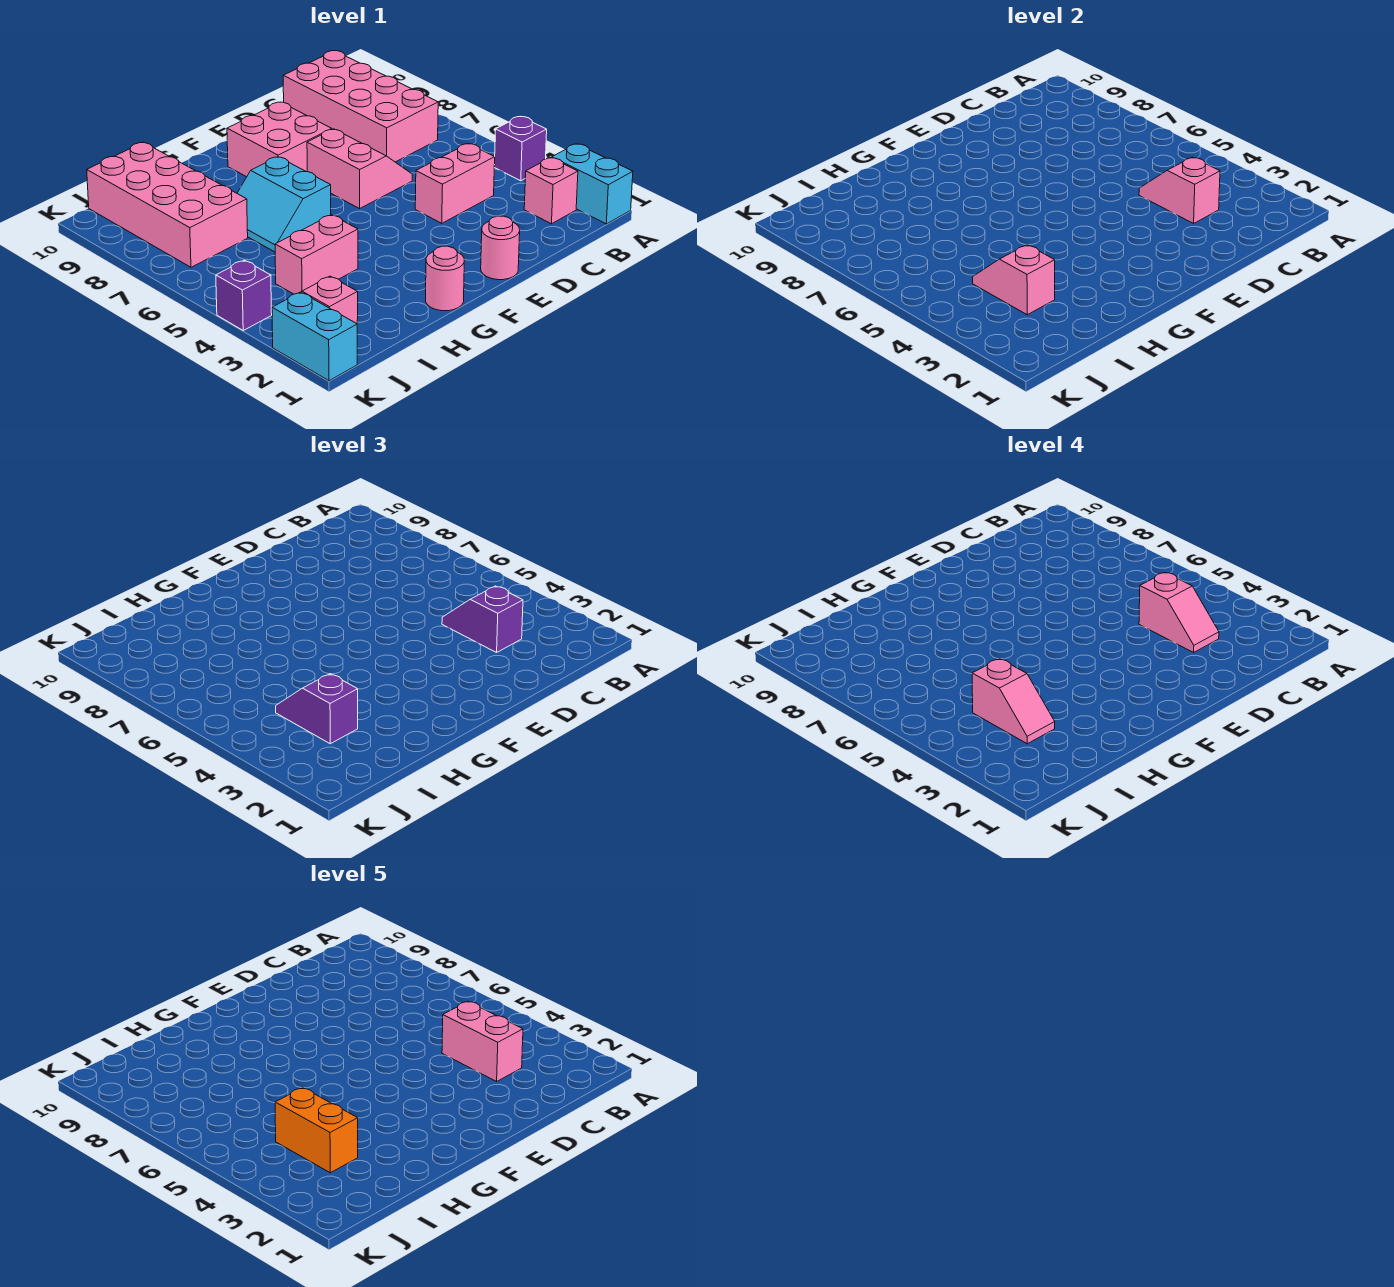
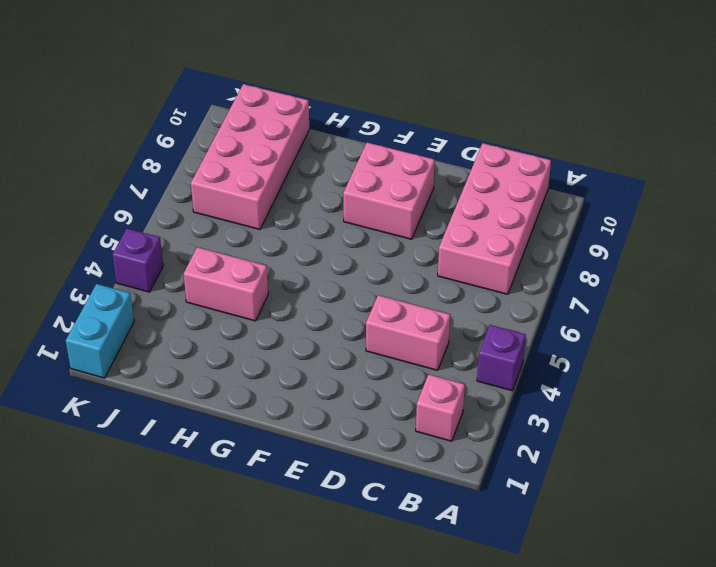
none -> cyan 1x2 brick [552,144,633,224]
none -> pink 2x2 slope [307,129,412,209]
none -> pink 1x1 round brick [481,216,520,280]

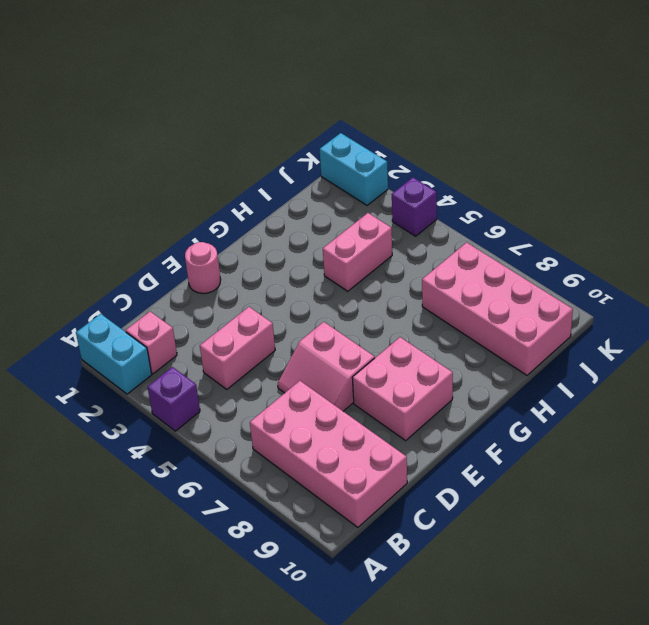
none -> pink 1x1 round brick [426,246,464,311]
none -> cyan 2x2 slope [237,157,331,252]
none -> pink 1x1 brick [302,276,358,324]

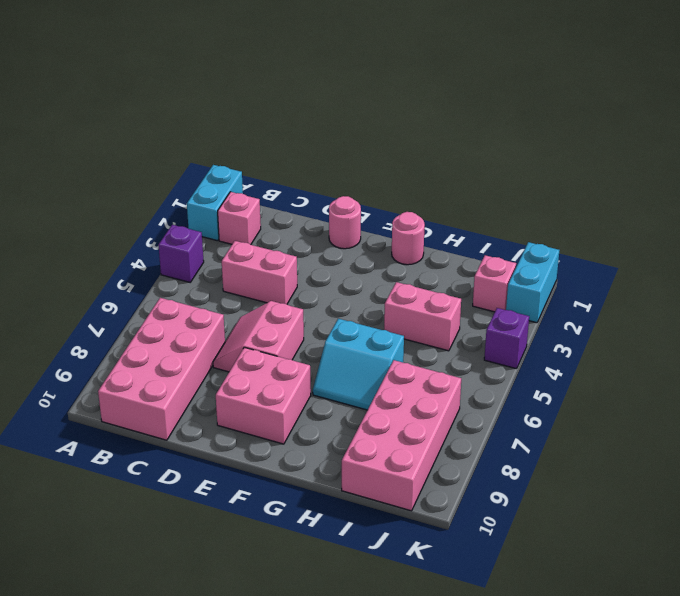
cyan 2x2 slope [313,319,404,410] -> cyan 2x2 slope turned to [237,157,331,252]
none -> pink 1x2 slope [1139,157,1220,224]
none -> pink 1x2 slope [973,245,1055,315]
none -> purple 1x2 slope [442,586,523,653]

